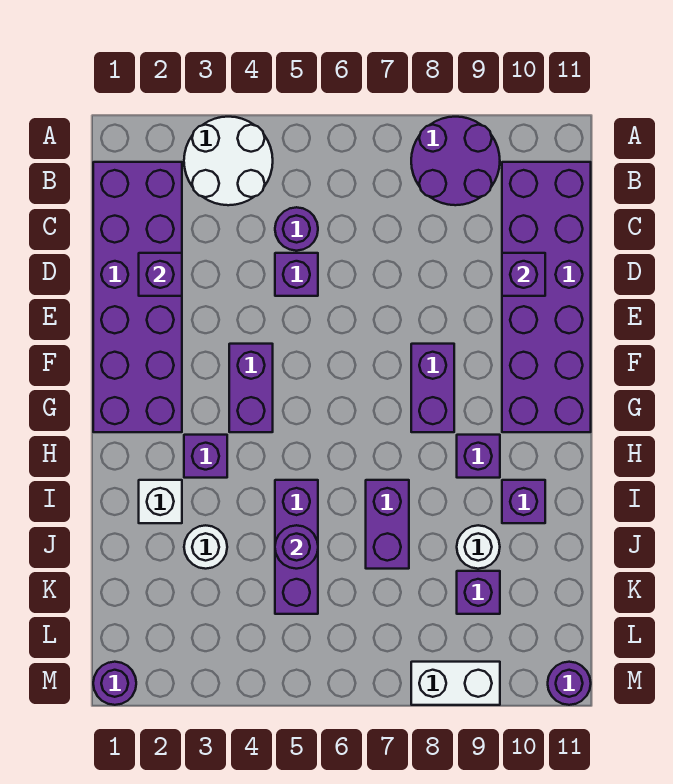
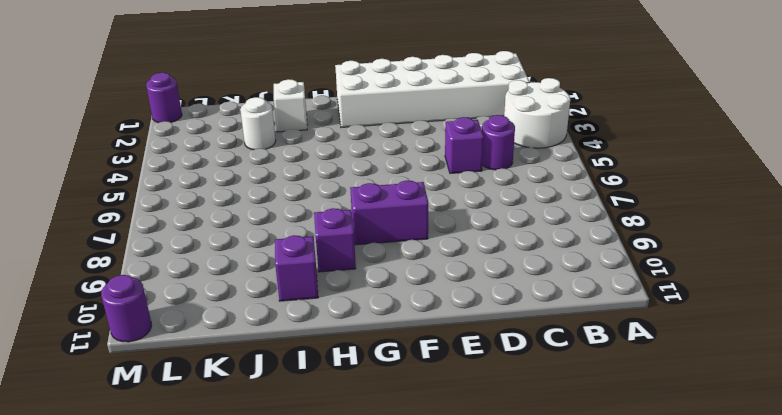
white 2x6 brick [335,51,529,127] -> purple 2x6 brick [93,162,182,432]
none -> purple 2x2 round brick [411,117,500,205]
none -> purple 2x6 brick [502,162,591,432]
none -> purple 1x2 brick [229,344,273,432]

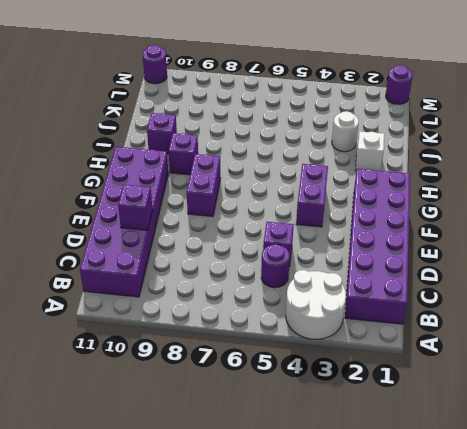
none -> purple 2x2 round brick [411,117,500,205]
none -> purple 1x1 brick [184,435,227,478]
none -> purple 1x3 brick [275,480,318,614]

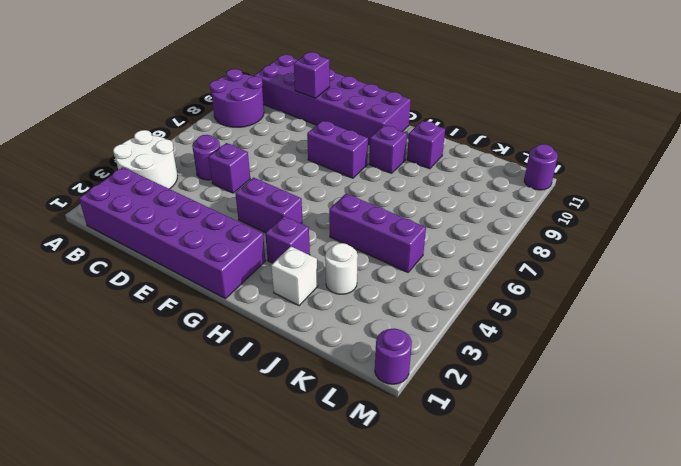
none -> purple 1x2 brick [366,480,409,569]
none -> white 1x1 round brick [457,525,500,569]
none -> purple 1x1 brick [457,571,500,614]

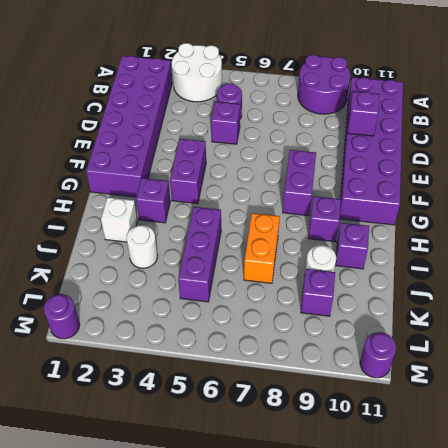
orange 1x2 brick [244,213,280,283] -> purple 1x2 brick [366,480,409,569]
none -> white 1x2 brick [411,662,500,705]
none -> purple 1x1 brick [139,253,182,296]
none -> purple 1x1 round brick [275,525,318,569]

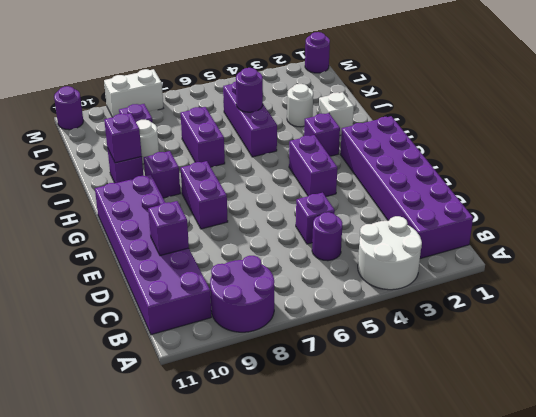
purple 1x1 brick [104,113,142,163] -> purple 1x1 brick moved to [139,253,182,296]

